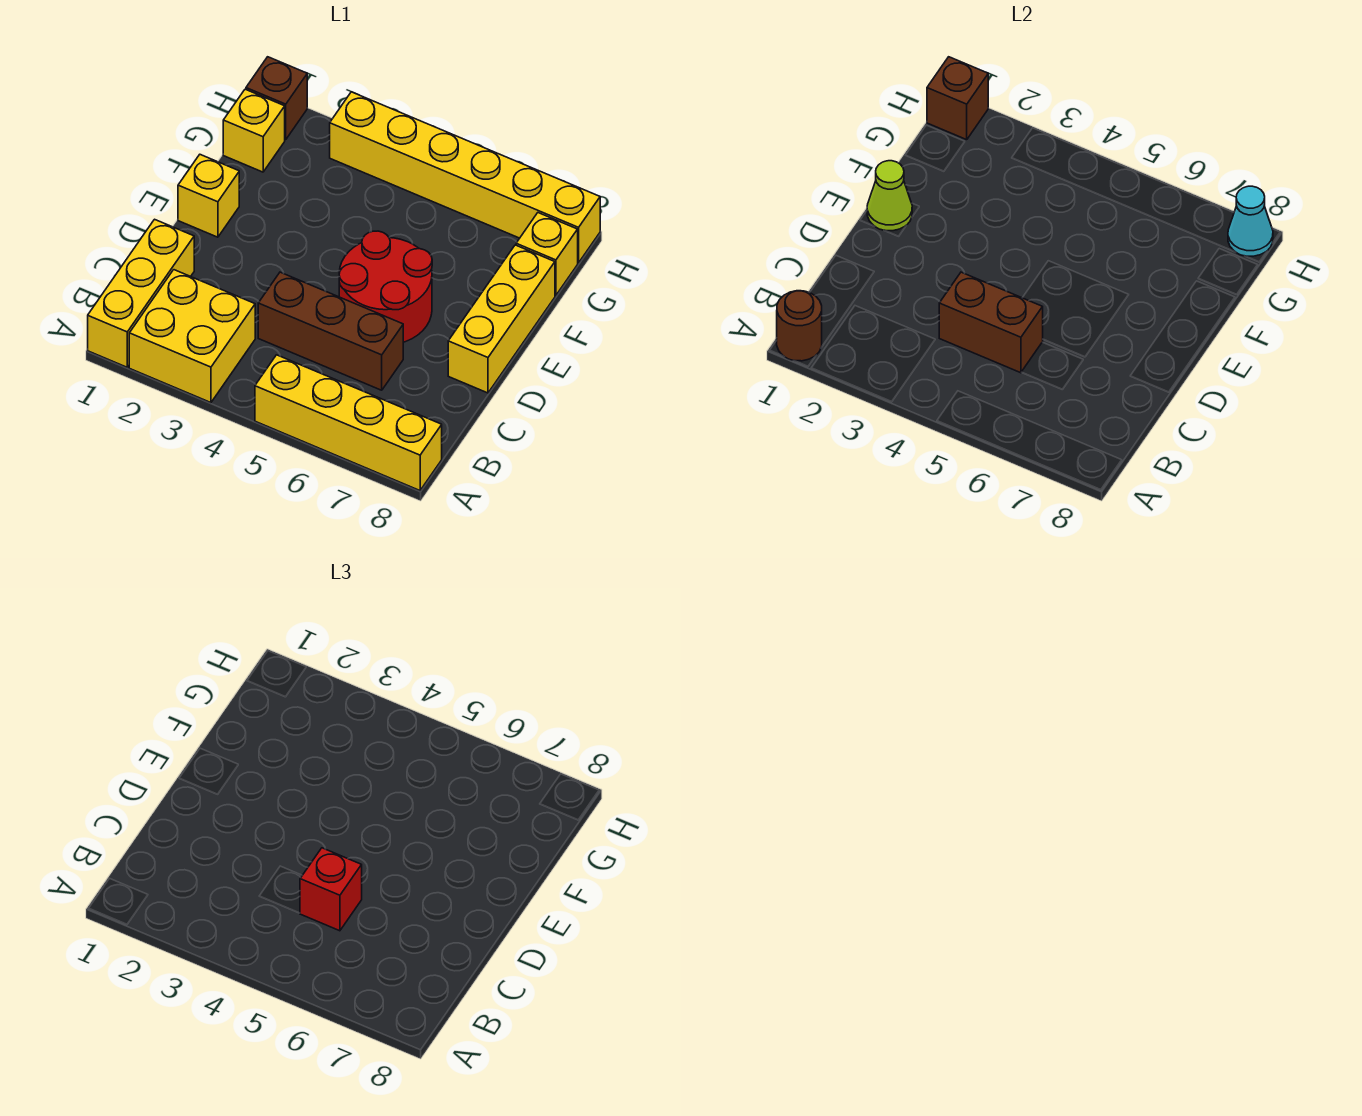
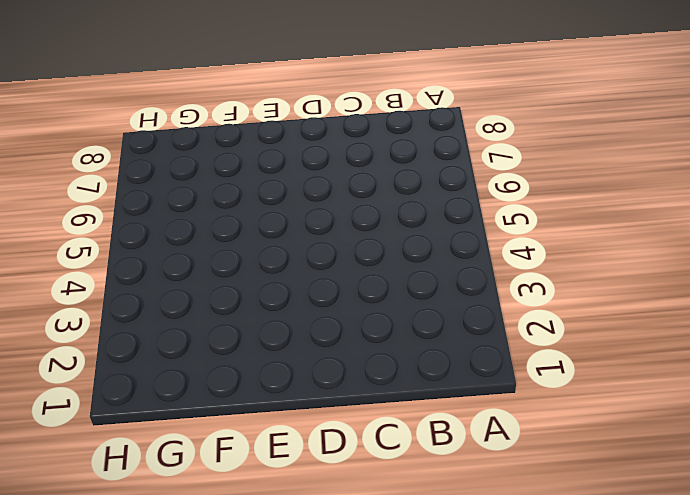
none -> yellow 1x3 brick [88,219,194,367]
none -> yellow 2x2 brick [129,270,255,403]
none -> yellow 1x4 brick [255,355,442,491]

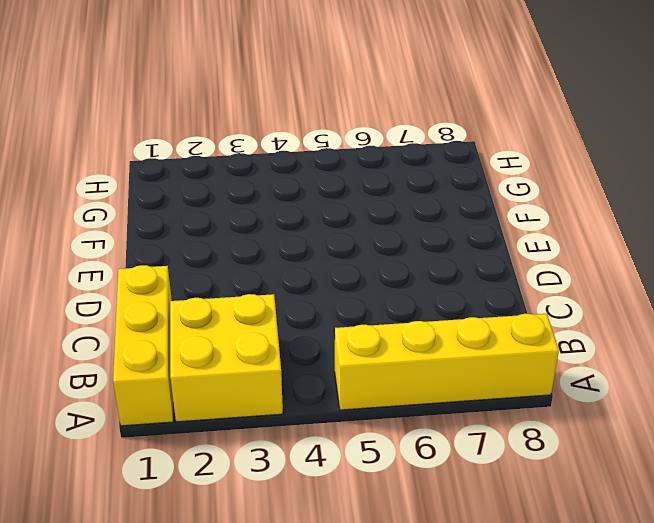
none -> brown 1x3 brick [258,272,403,390]
none -> red 2x2 round brick [339,231,432,342]
none -> yellow 1x3 brick [448,245,555,393]

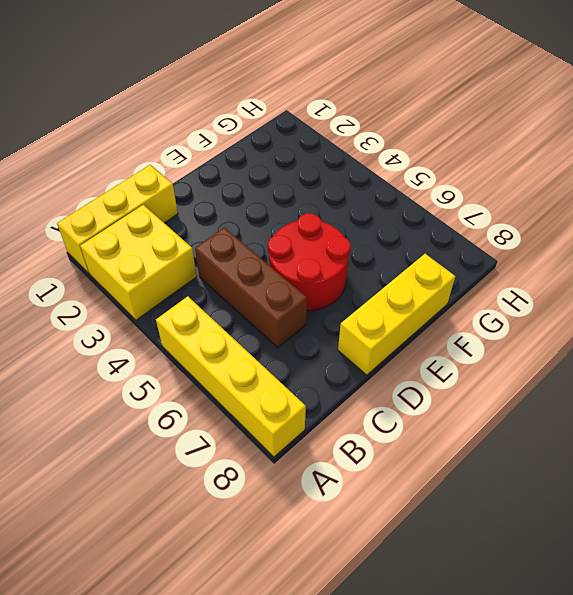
none -> yellow 1x1 brick [178,155,239,237]
none -> yellow 1x1 brick [223,89,285,172]
none -> yellow 1x1 brick [516,213,578,295]

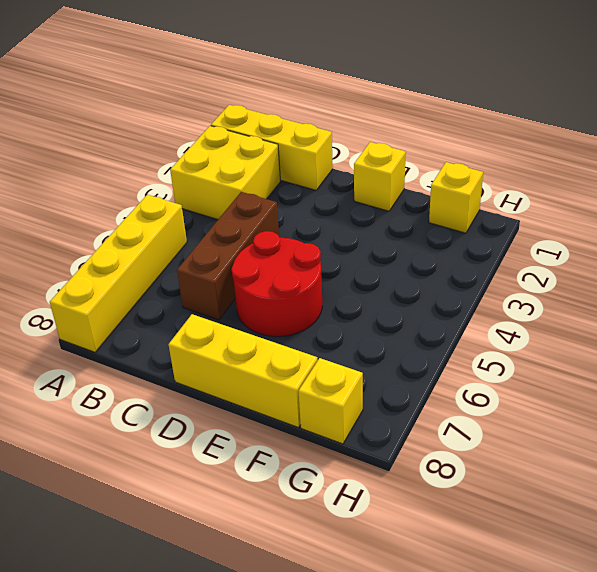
none -> brown 1x1 brick [246,57,307,140]
none -> yellow 1x6 brick [330,92,600,263]
none -> brown 1x1 round brick [777,291,822,361]

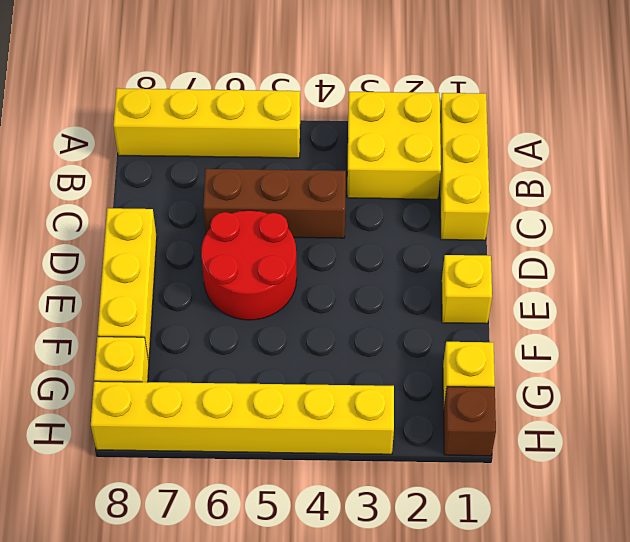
none -> brown 1x1 round brick [777,291,822,361]
none -> brown 1x2 brick [939,272,1043,373]
none -> lime 1x1 cone [867,161,912,231]

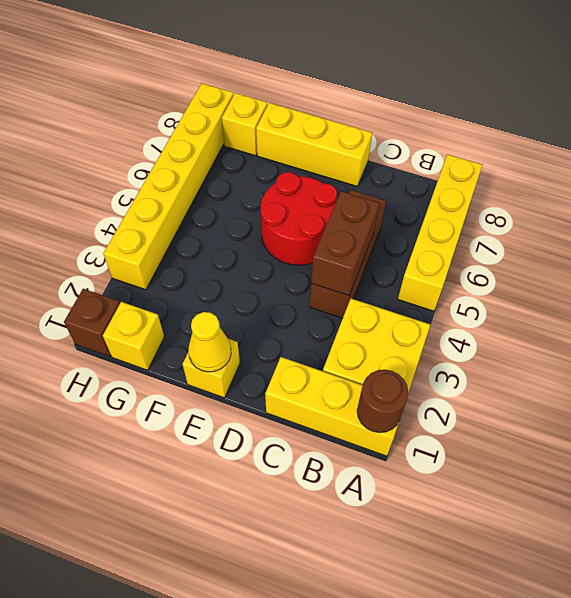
yellow 1x1 cone [188,312,231,372] -> lime 1x1 cone [867,161,912,231]
none -> brown 1x1 brick [927,57,988,140]
none -> cyan 1x1 cone [1228,186,1273,256]
none -> red 1x1 brick [300,848,362,931]

